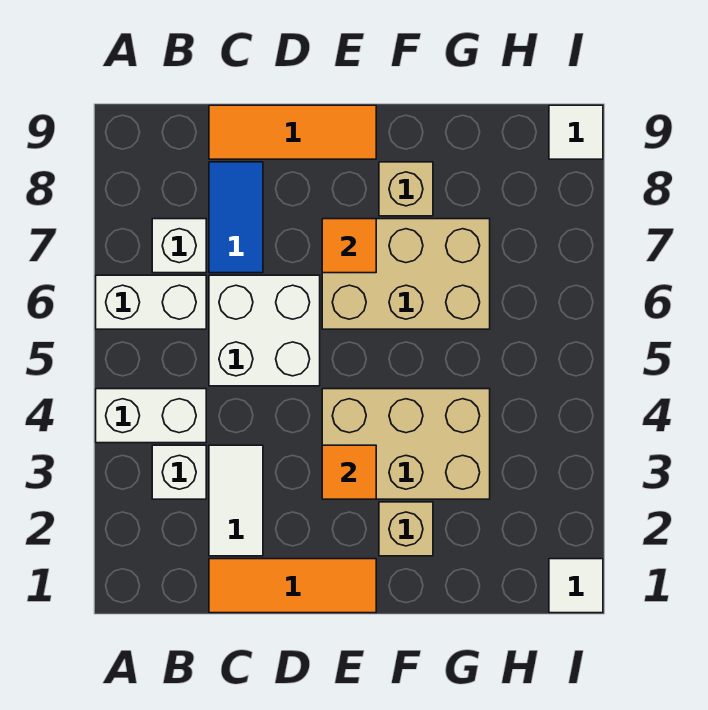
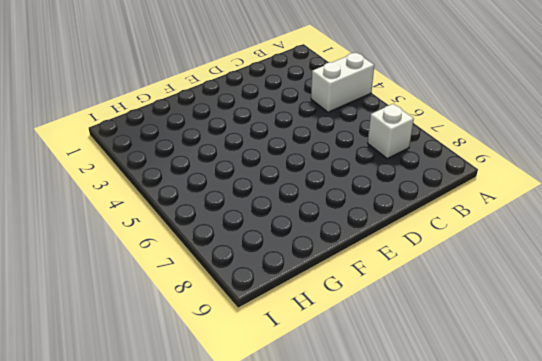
none -> white 1x2 brick [96,275,206,329]
none -> white 1x1 brick [152,445,206,499]
none -> orange 1x3 tile [209,559,376,613]

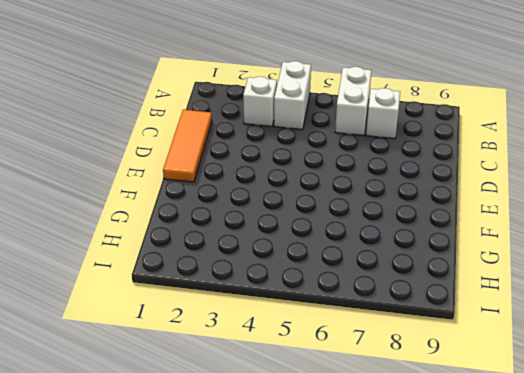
none -> white 1x2 tile [209,445,263,556]
none -> white 2x2 brick [209,275,320,386]
none -> blue 1x2 tile [209,162,263,273]

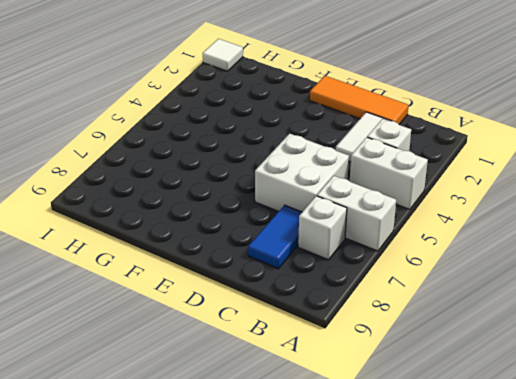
none -> orange 1x3 tile [209,105,376,159]
none -> tan 2x3 brick [322,389,490,499]
none -> tan 2x3 brick [322,219,490,329]

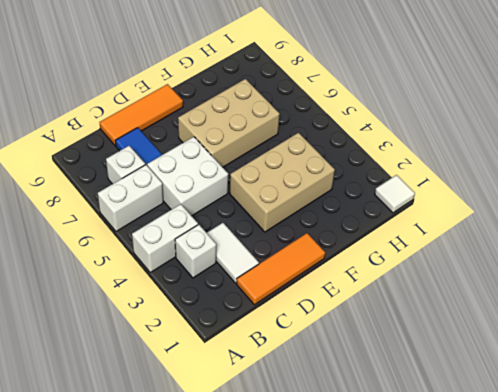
none -> tan 1x1 brick [379,502,433,556]
none -> tan 1x1 brick [379,162,433,216]
none -> white 1x1 tile [549,105,603,159]

